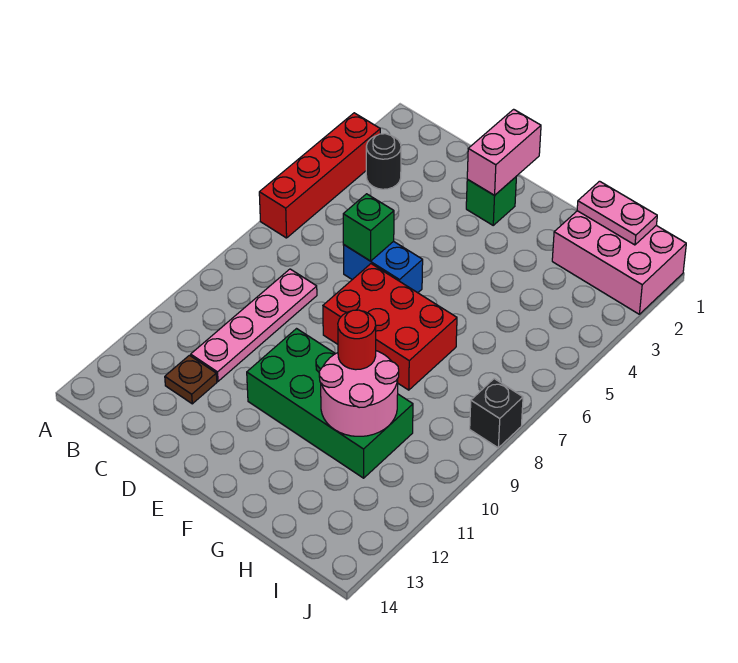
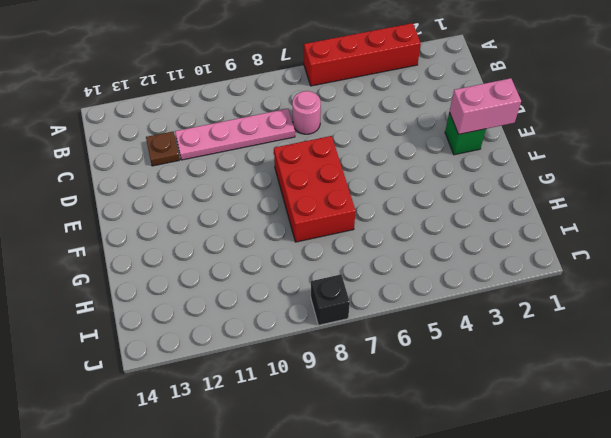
pink 1x1 round brick [292,91,321,134] -> none
none -> black 1x1 round brick [366,134,401,189]
none -> blue 1x2 brick [343,241,423,293]
none -> green 2x4 brick [247,329,413,478]

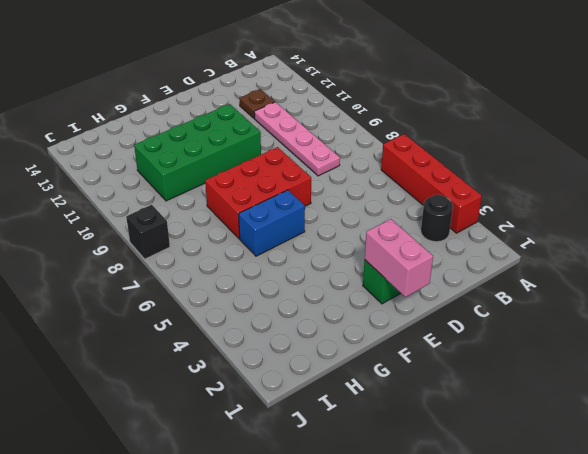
blue 1x2 brick [239,190,305,256] -> blue 1x2 brick moved to [343,241,423,293]
none -> pink 2x3 brick [552,211,686,314]
none -> green 1x1 brick [343,194,394,261]
none -> pink 2x2 round brick [319,351,399,436]

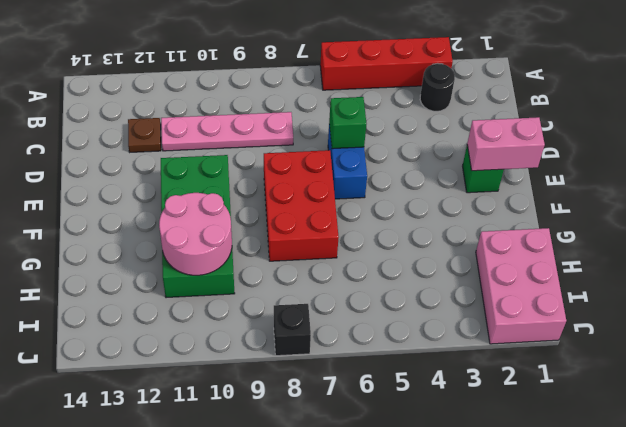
none -> pink 1x2 plate [577,181,657,245]
none -> red 1x1 round brick [338,310,376,370]

